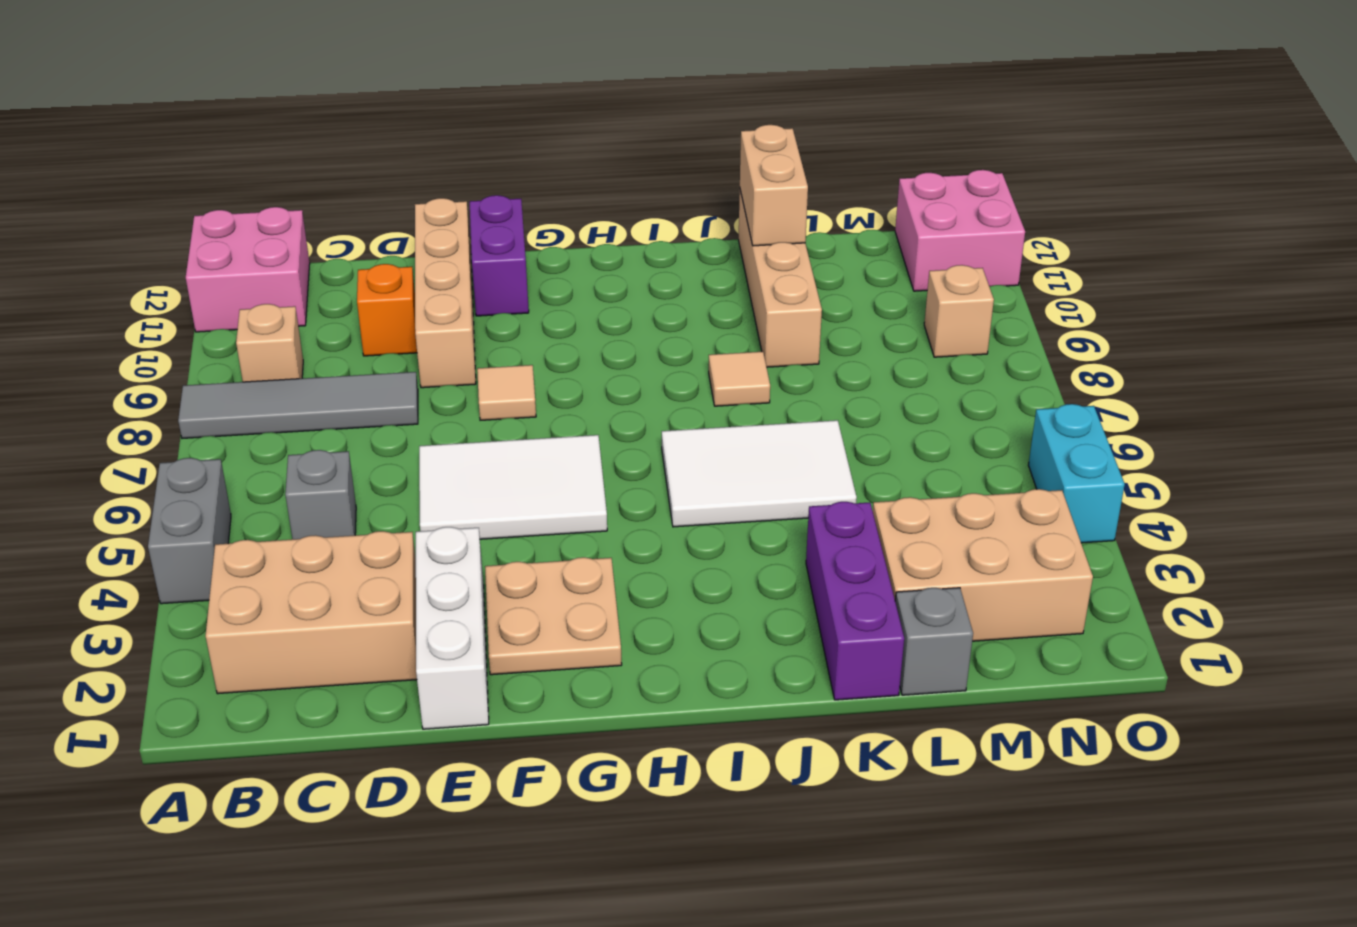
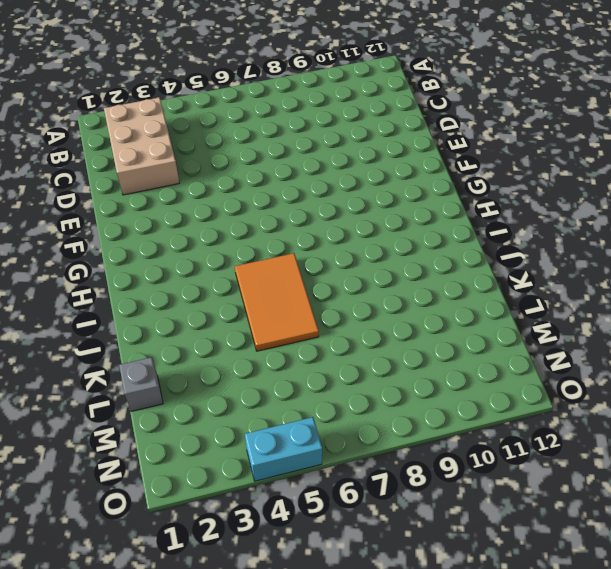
orange 2x3 tile [235,253,319,351] -> white 2x3 tile [662,420,857,527]
none -> grey 1x2 brick [148,458,231,604]
none -> grey 1x4 tile [178,372,418,438]
none -> pink 2x2 brick [186,207,310,332]

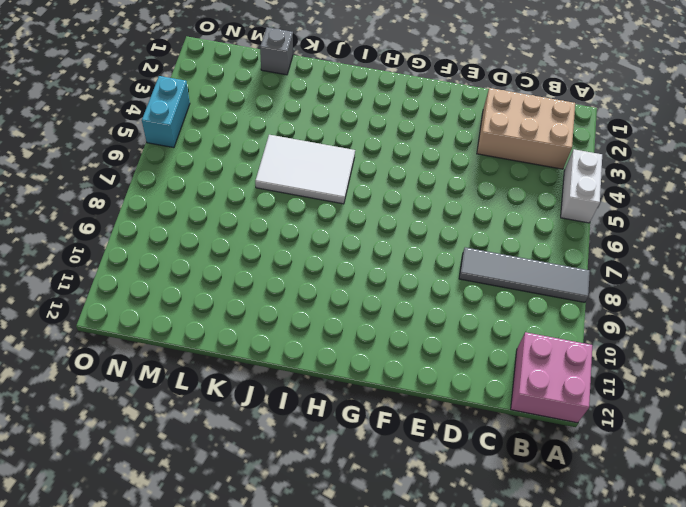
white 1x2 brick [561,149,602,223] -> grey 1x2 brick [148,458,231,604]
none -> tan 1x1 brick [236,304,303,382]
none -> grey 1x1 brick [285,450,356,539]
none -> orange 1x1 brick [357,264,417,356]

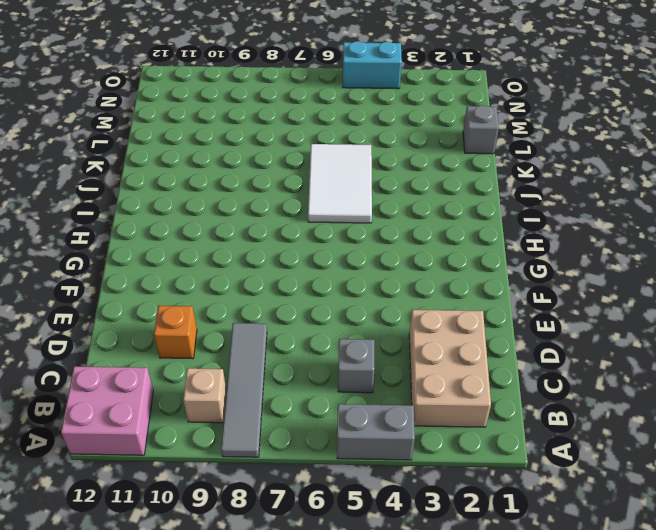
none -> white 1x3 brick [416,527,489,729]
none -> white 2x3 tile [419,435,607,539]
none -> tan 1x4 brick [415,198,476,388]

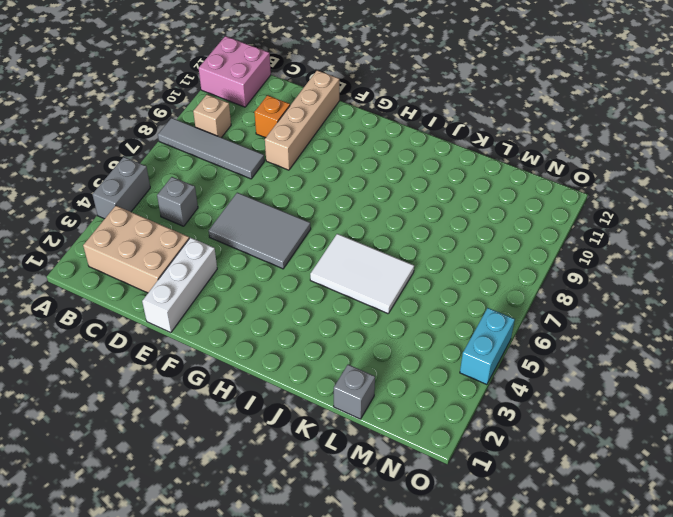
grey 2x3 tile [209,193,311,269] -> white 2x3 tile [419,435,607,539]
none -> tan 2x2 plate [485,557,622,675]
none -> tan 1x1 tile [477,365,536,420]
none -> purple 1x2 brick [470,195,529,316]

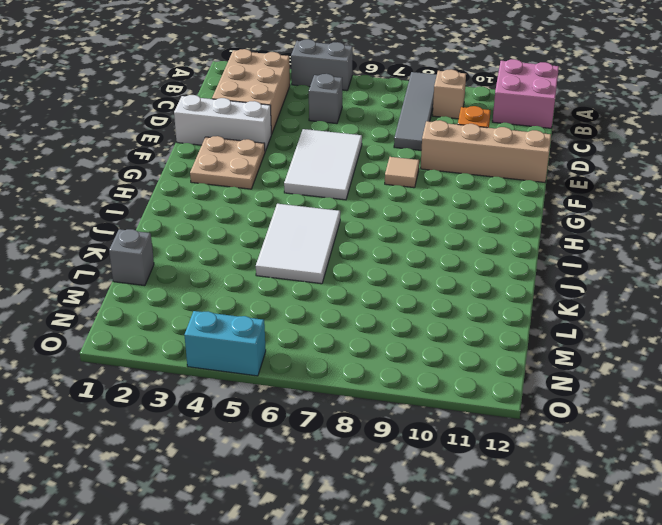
none -> purple 1x2 brick [470,195,529,316]
none -> tan 1x1 tile [709,352,770,406]
none -> purple 1x3 brick [806,502,904,700]

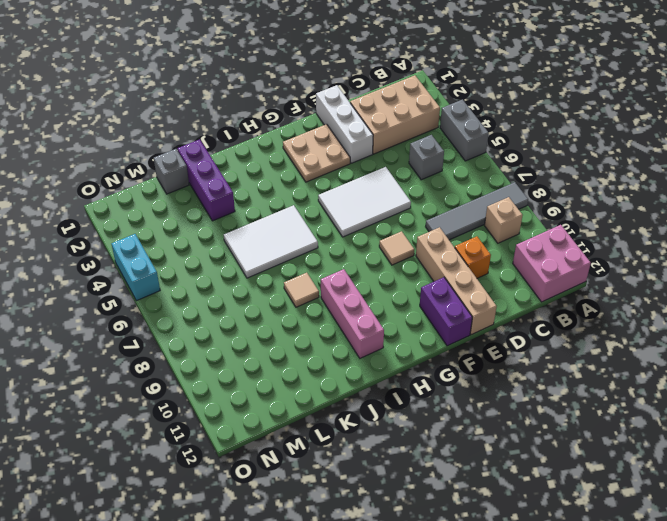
pink 1x3 brick [321,269,384,358] -> none
none -> tan 1x4 brick [739,190,822,367]
none -> tan 2x3 brick [873,489,1093,641]
none -> tan 1x1 brick [924,265,994,357]

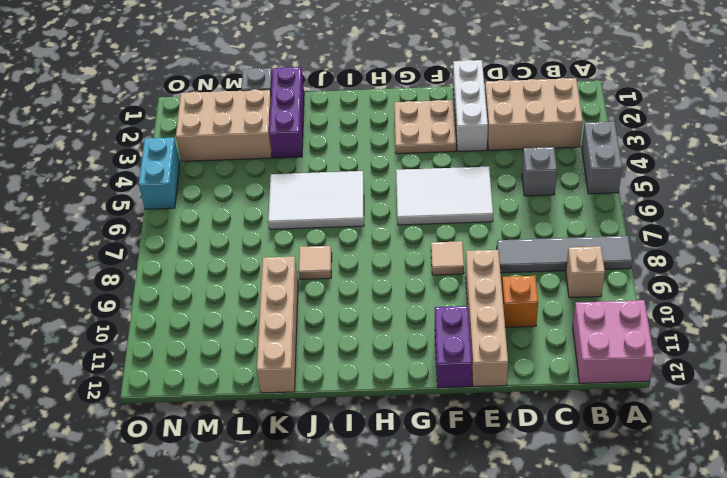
none -> tan 1x1 brick [924,265,994,357]
none -> pink 2x2 brick [895,170,1025,291]
none -> tan 1x2 brick [740,125,808,246]

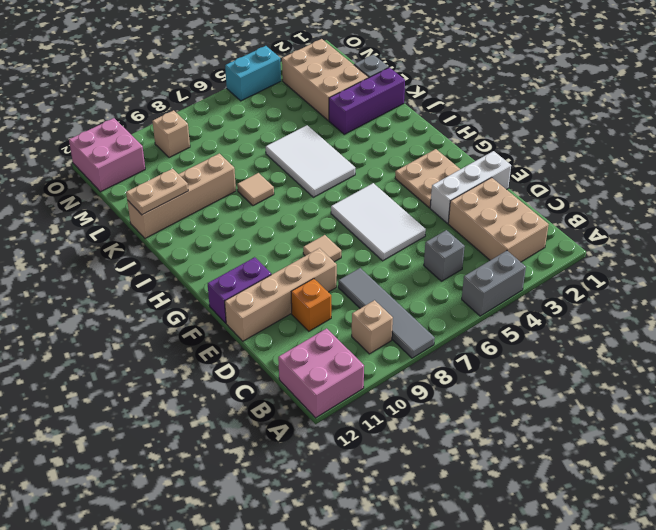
tan 1x2 plate [126,169,188,215] -> tan 1x2 brick [740,125,808,246]

